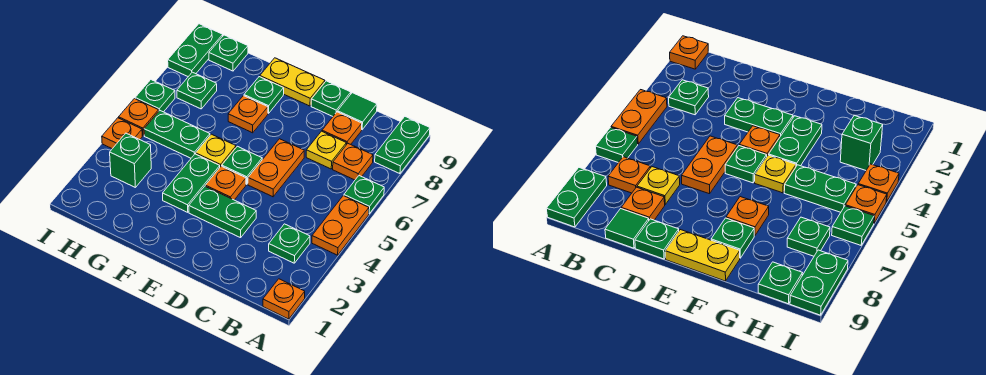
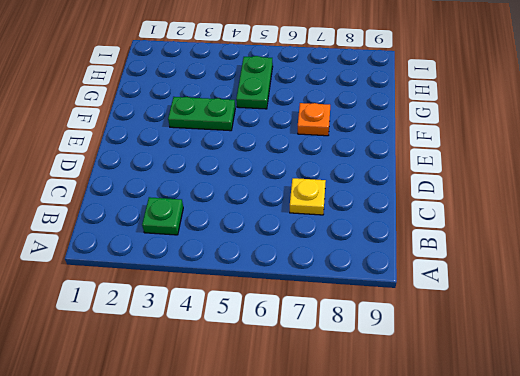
none -> orange 1x1 plate [263,279,305,319]
none -> orange 1x2 plate [312,196,369,255]
none -> green 1x1 plate [344,176,384,214]

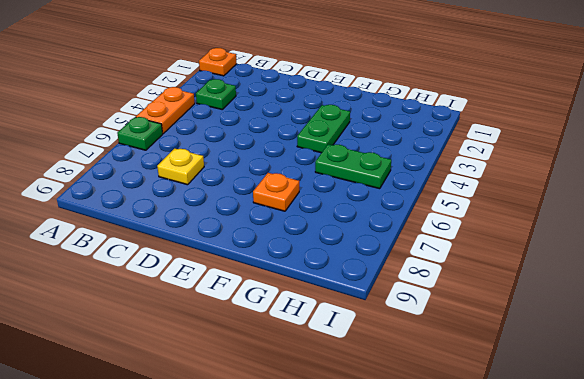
none -> green 1x2 plate [375,117,430,174]
none -> orange 1x1 plate [333,144,373,180]
none -> orange 1x1 plate [322,112,362,145]

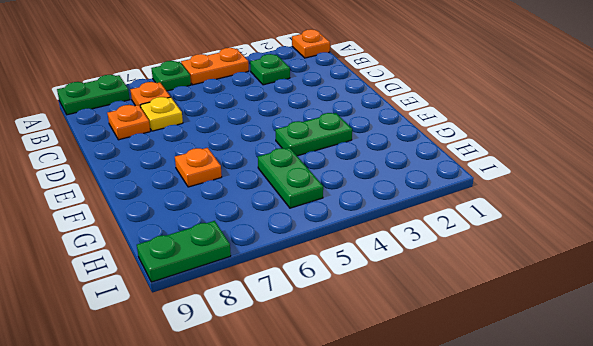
none -> green 1x1 tile [338,93,377,130]
none -> green 1x2 plate [189,186,256,238]
none -> orange 1x2 plate [248,139,304,197]

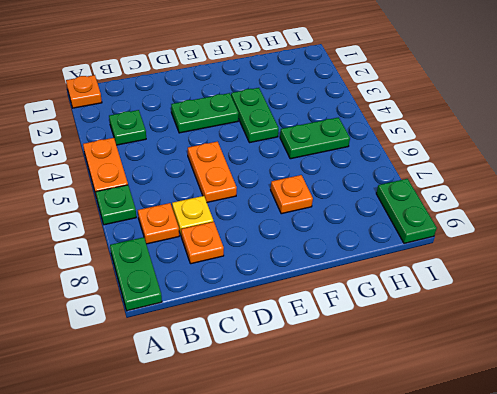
none -> green 1x1 tile [338,93,377,130]
none -> green 1x1 plate [311,81,351,116]
none -> orange 1x1 plate [205,166,246,200]

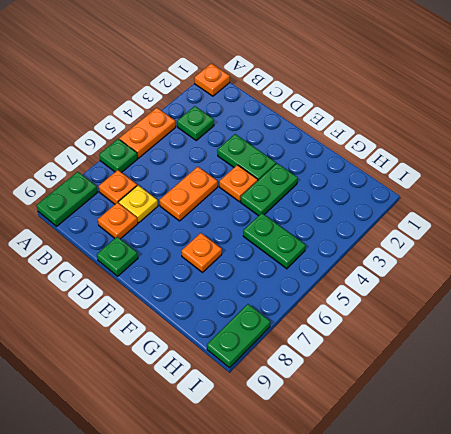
none -> green 1x1 tile [338,93,377,130]
none -> green 1x1 plate [222,146,262,184]
none -> yellow 1x2 plate [260,58,325,106]

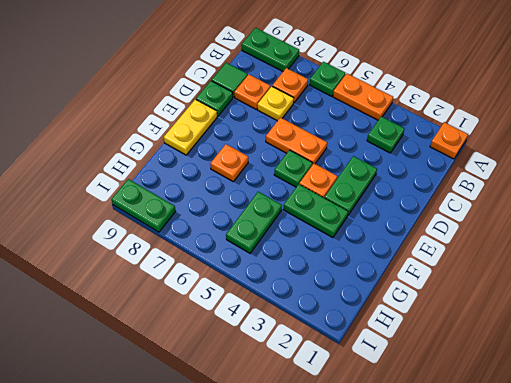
none -> yellow 1x1 plate [196,134,236,167]
none -> green 1x1 plate [244,77,284,113]
none -> green 1x1 brick [110,133,151,187]

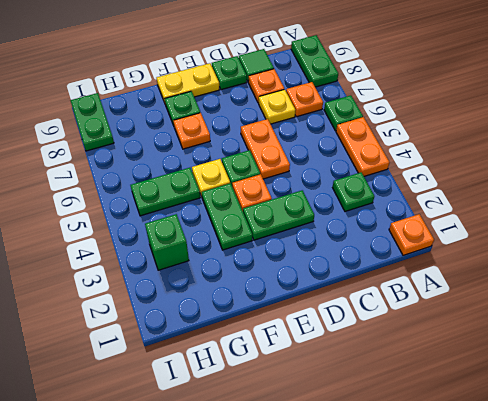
none -> green 1x1 plate [177,72,217,109]
none -> green 1x1 plate [209,35,248,71]
none -> orange 1x1 plate [102,118,142,149]

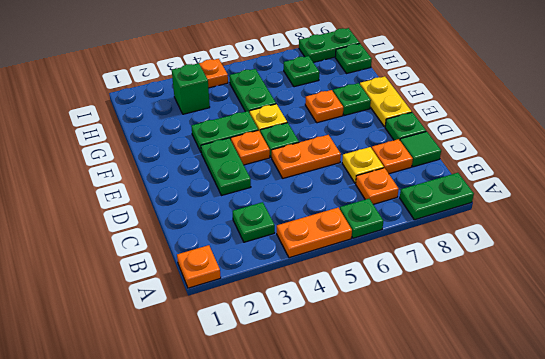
none -> orange 1x1 plate [119,99,159,136]
none -> green 1x1 plate [135,80,175,112]

